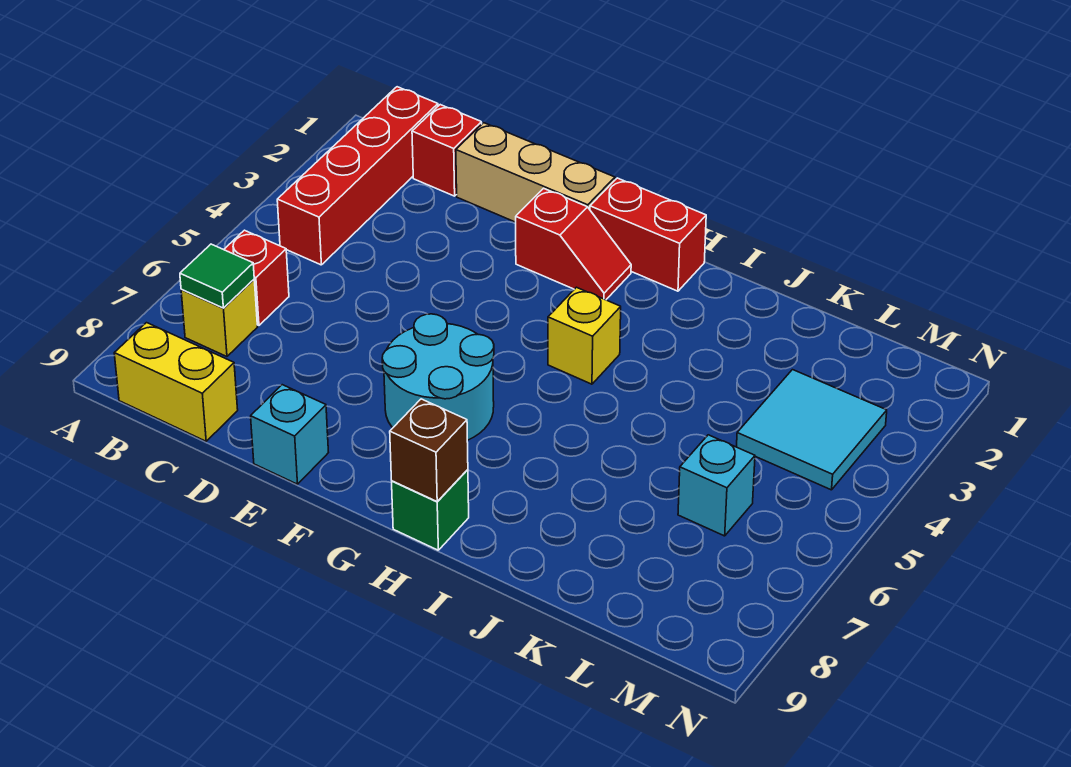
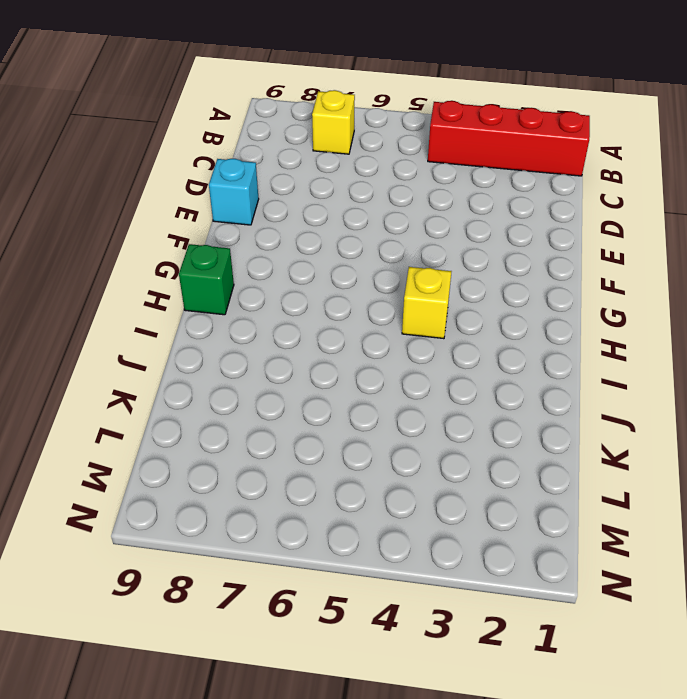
none -> red 1x1 brick [224,230,289,325]
none -> yellow 1x2 brick [114,323,238,441]
none -> red 1x1 brick [412,105,482,196]

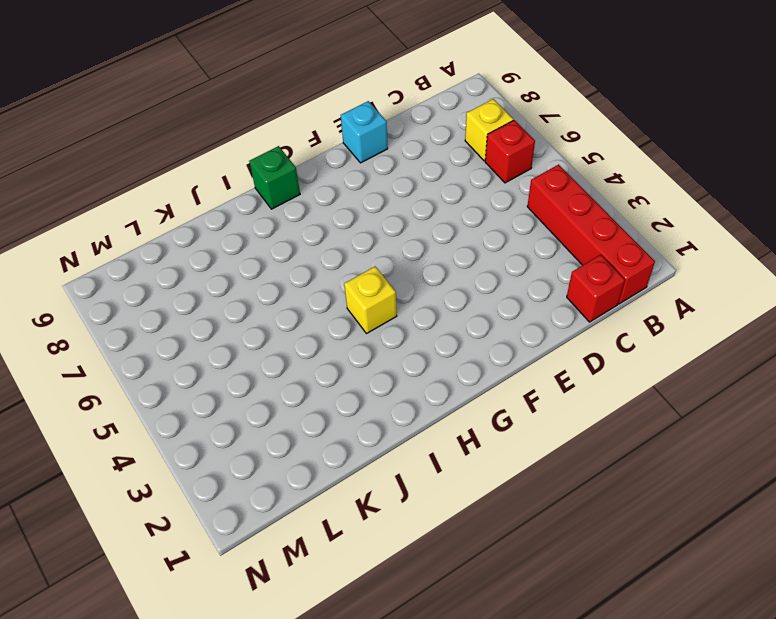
none -> yellow 1x2 brick [114,323,238,441]
none -> tan 1x3 brick [456,123,615,222]
none -> red 1x2 slope [516,188,631,300]

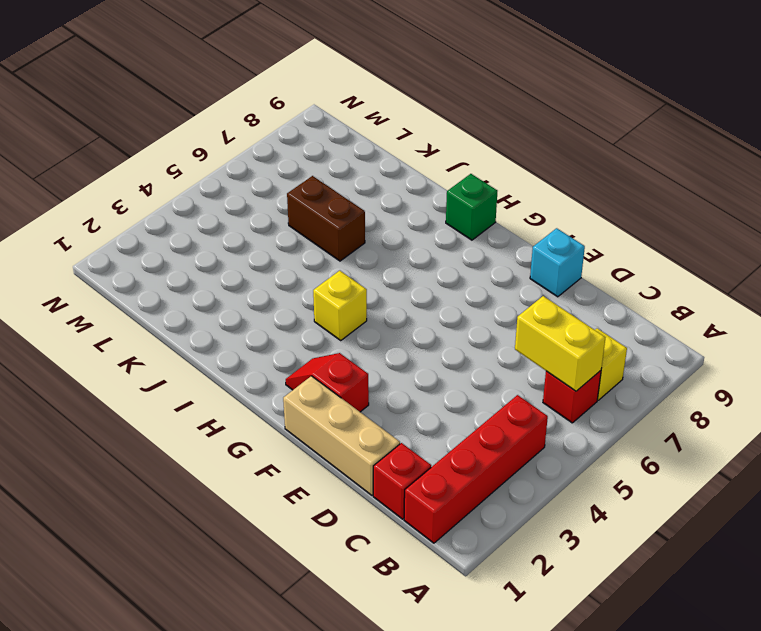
yellow 1x2 brick [515,296,605,391] -> yellow 1x2 brick moved to [114,323,238,441]
brown 1x2 brick [287,176,365,261] -> none
none -> cyan 2x2 round brick [382,314,494,440]
none -> red 1x2 brick [590,178,706,291]
none -> cyan 2x2 tile [737,370,887,490]

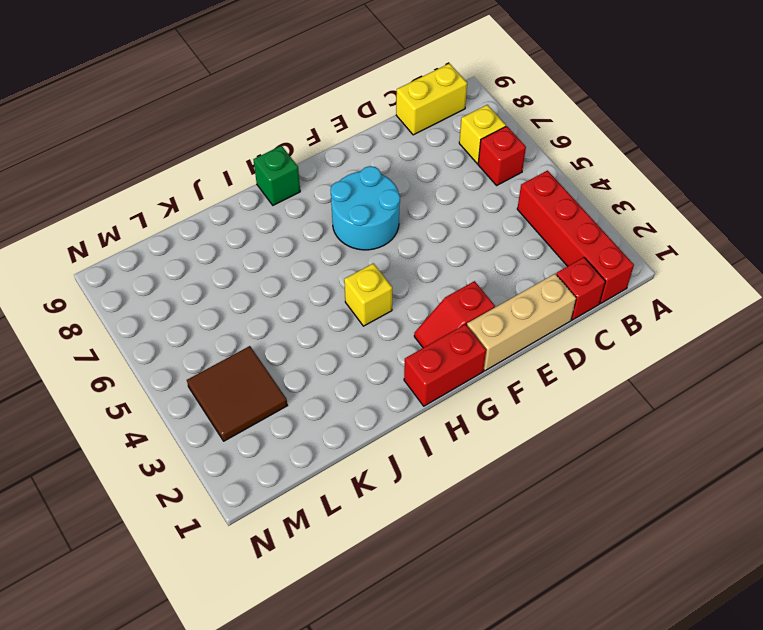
brown 2x2 tile [187,346,288,441] -> cyan 2x2 tile [737,370,887,490]
none -> cyan 1x1 brick [251,385,328,484]
none -> cyan 1x1 brick [678,435,755,536]
none -> green 1x1 tile [180,244,254,308]

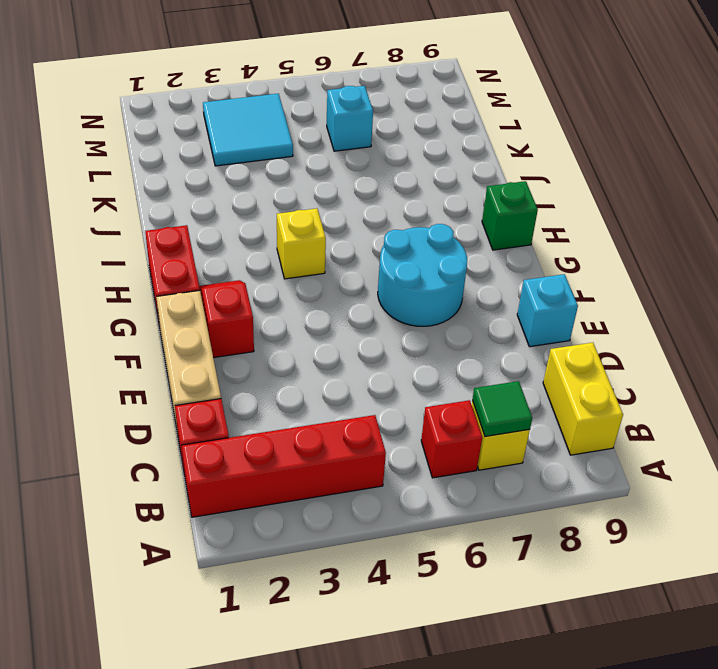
none -> brown 1x1 brick [390,399,468,502]

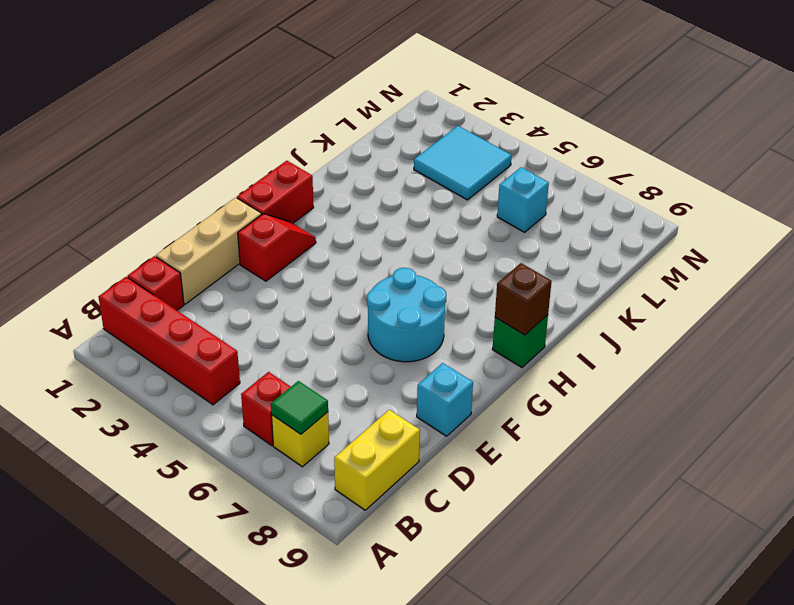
none -> yellow 1x1 brick [548,287,621,384]

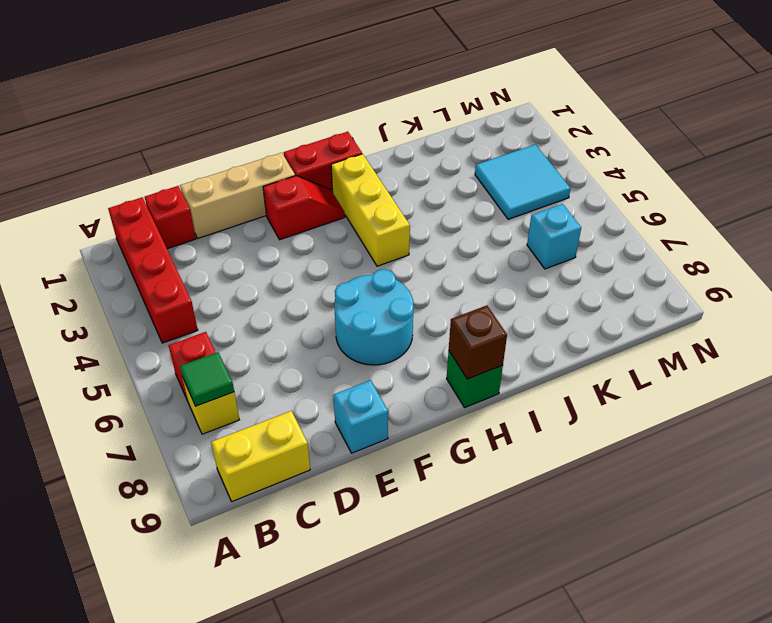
yellow 1x3 brick [331,154,410,266] -> yellow 1x1 brick [548,287,621,384]

